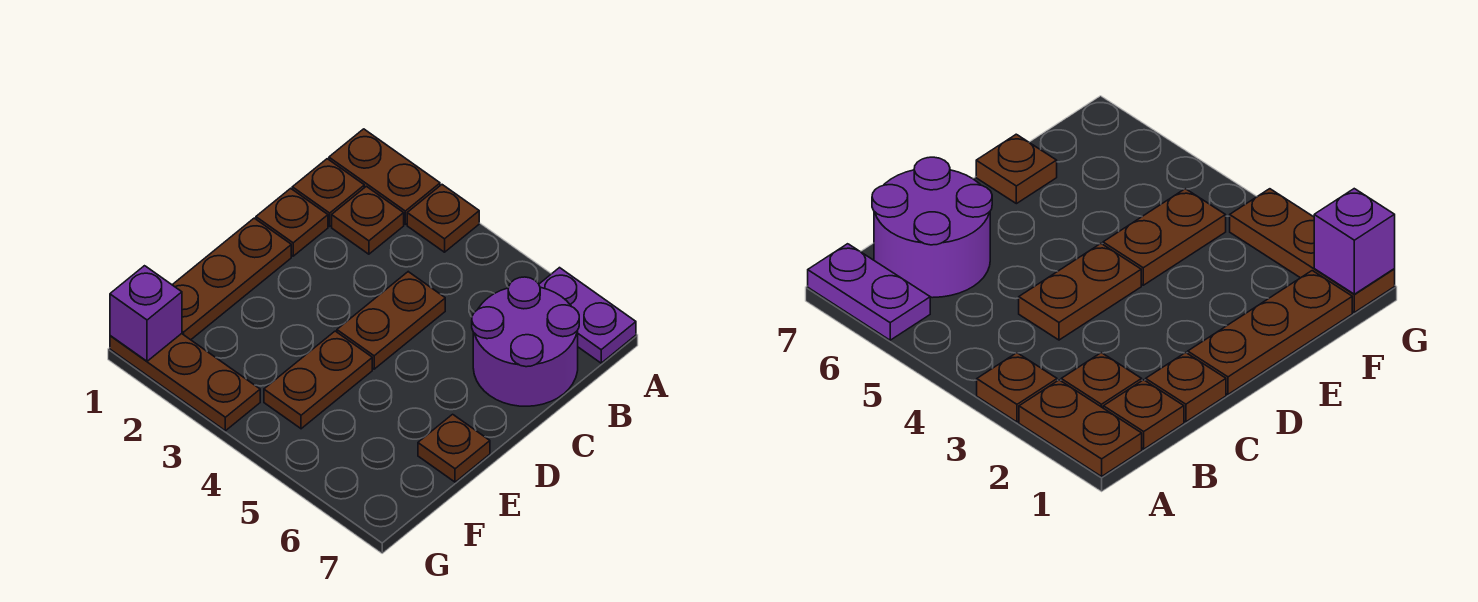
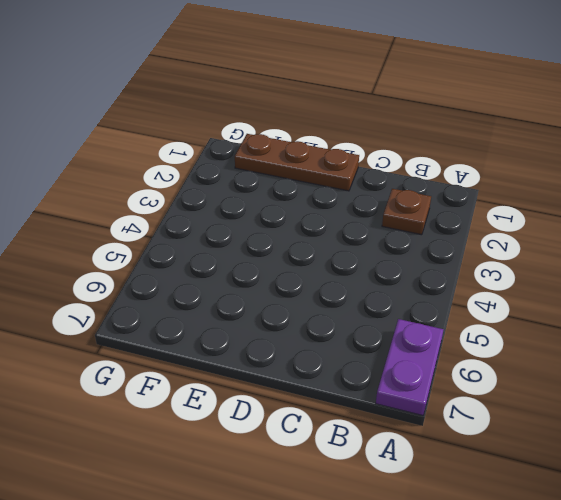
none -> brown 1x2 plate [329,129,440,224]
none -> brown 1x1 plate [407,185,479,252]
none -> brown 1x1 plate [292,159,364,226]

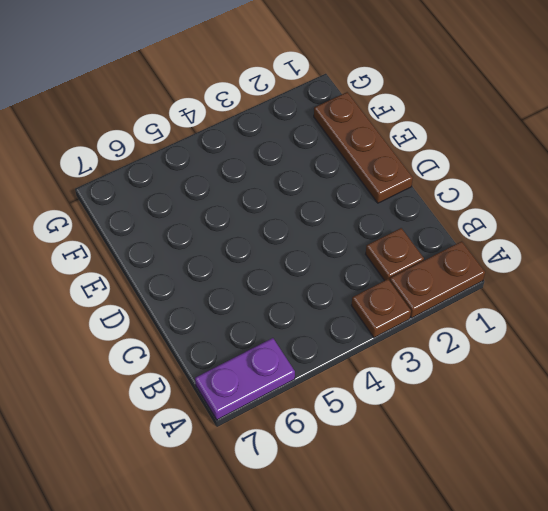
none -> brown 1x1 plate [292,159,364,226]
none -> purple 2x2 round brick [472,277,579,406]
none -> brown 1x1 plate [256,188,328,256]

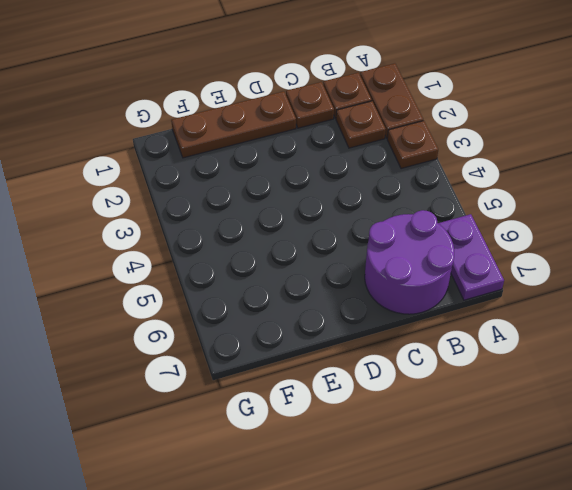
none -> brown 1x2 plate [337,272,445,369]
none -> brown 1x2 plate [264,331,372,429]
none -> brown 1x1 plate [418,414,490,482]

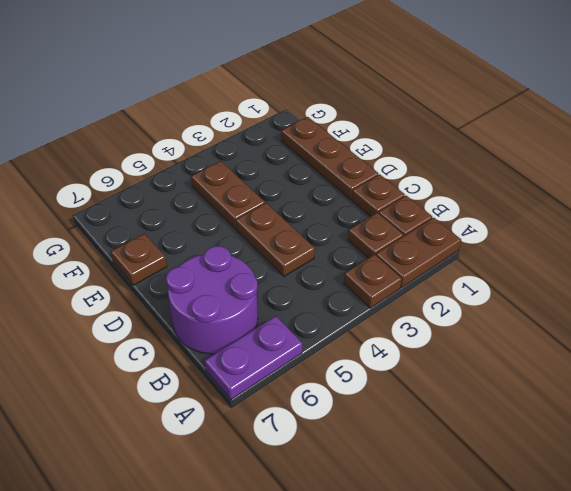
none -> brown 1x3 plate [110,334,260,431]
none -> purple 1x1 brick [110,266,182,361]

